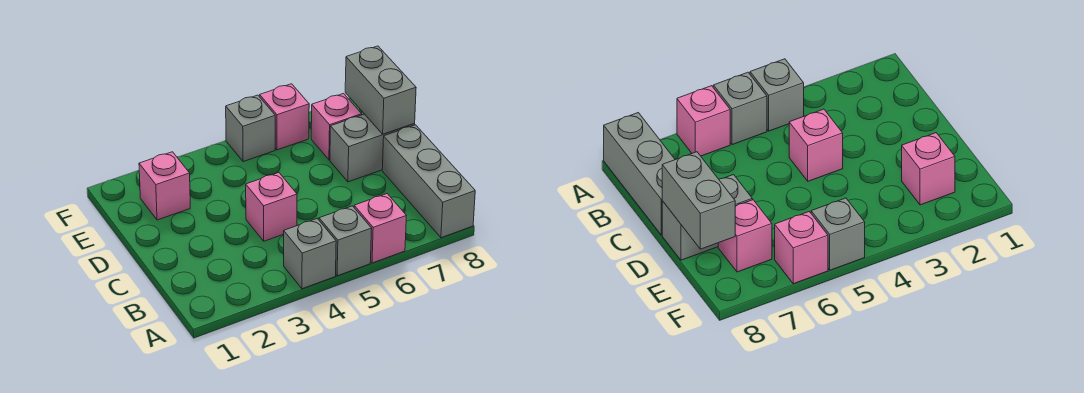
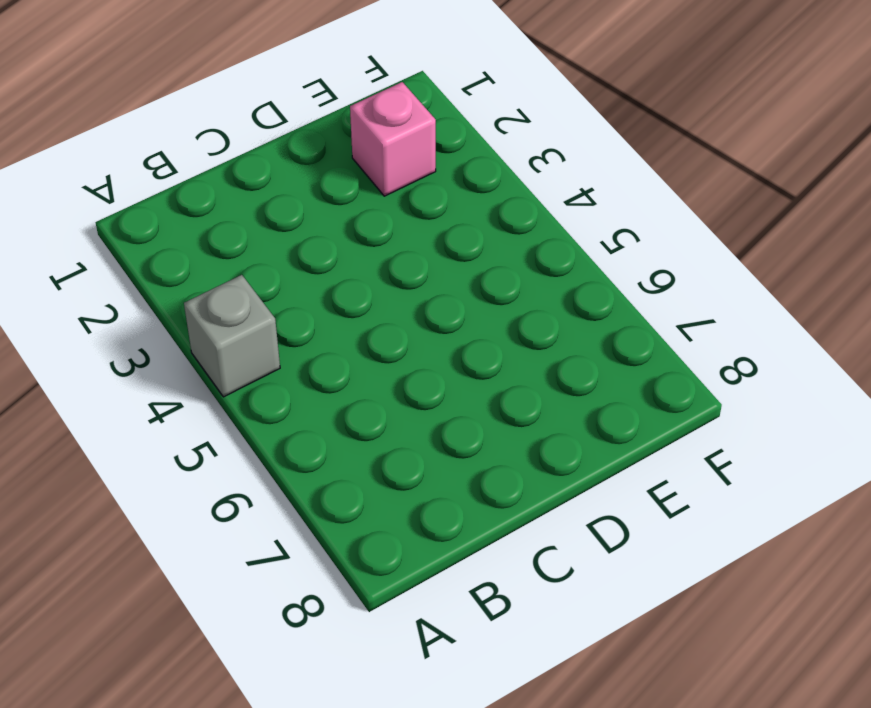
none -> grey 1x1 brick [319,206,372,276]
none -> pink 1x1 brick [354,194,406,263]

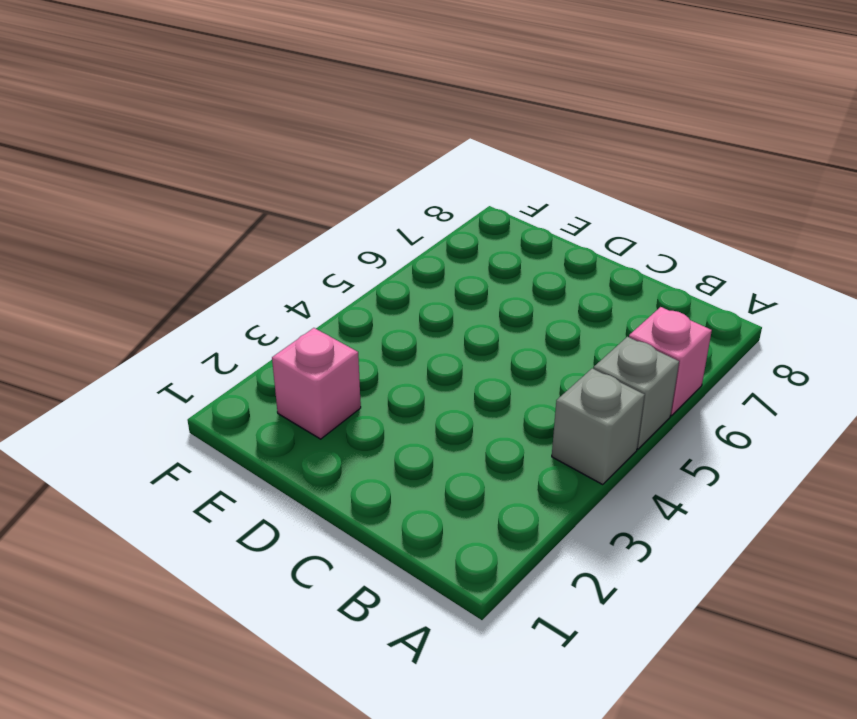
none -> grey 1x3 brick [382,125,475,238]
none -> pink 1x1 brick [246,173,297,241]

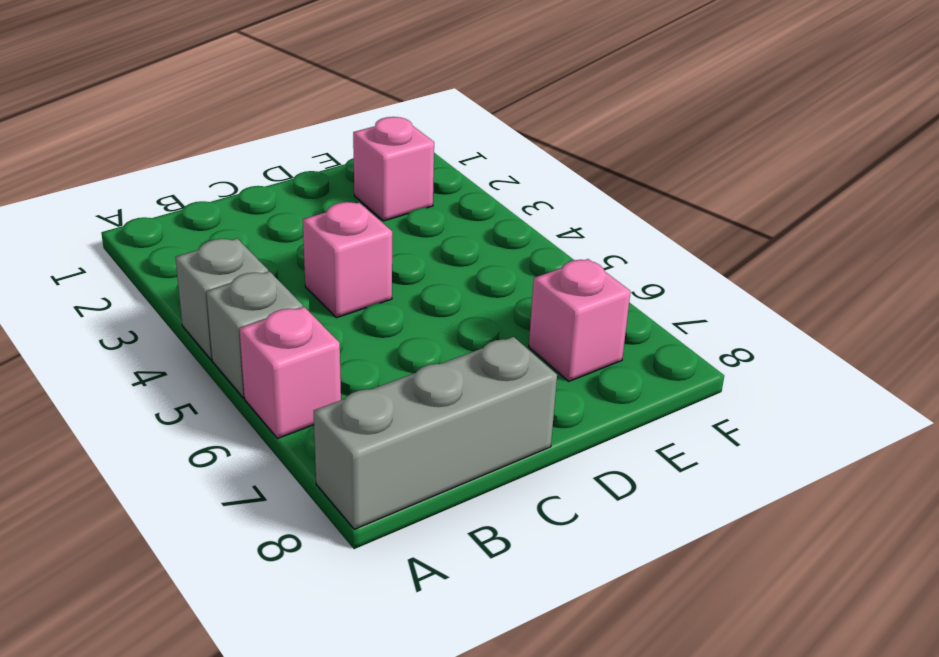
none -> grey 1x2 brick [330,114,415,182]
none -> grey 1x1 brick [226,95,275,162]

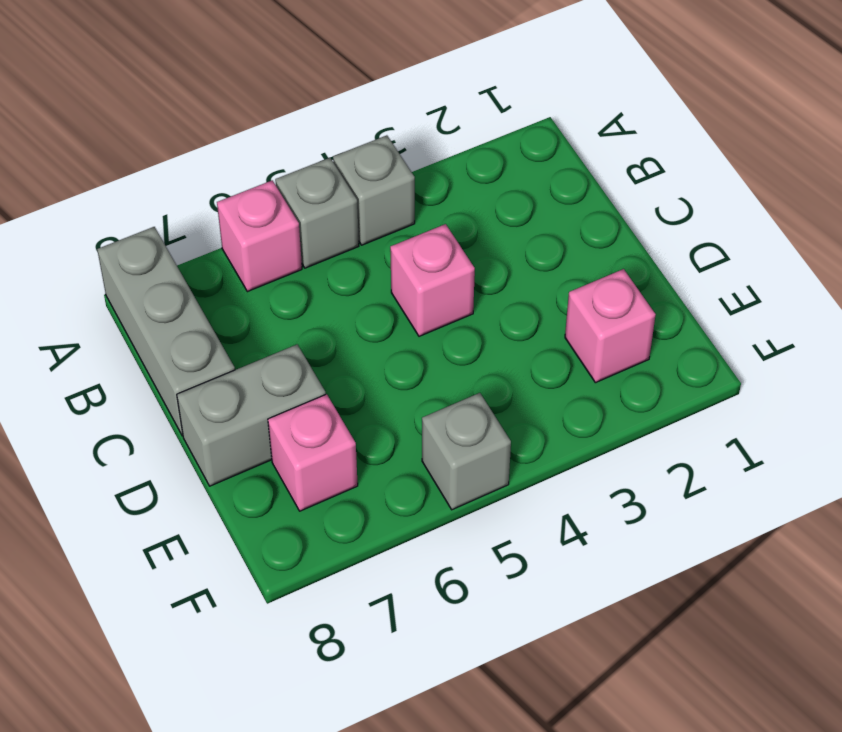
none -> pink 1x1 brick [260,84,309,150]
none -> grey 1x2 brick [345,46,416,134]

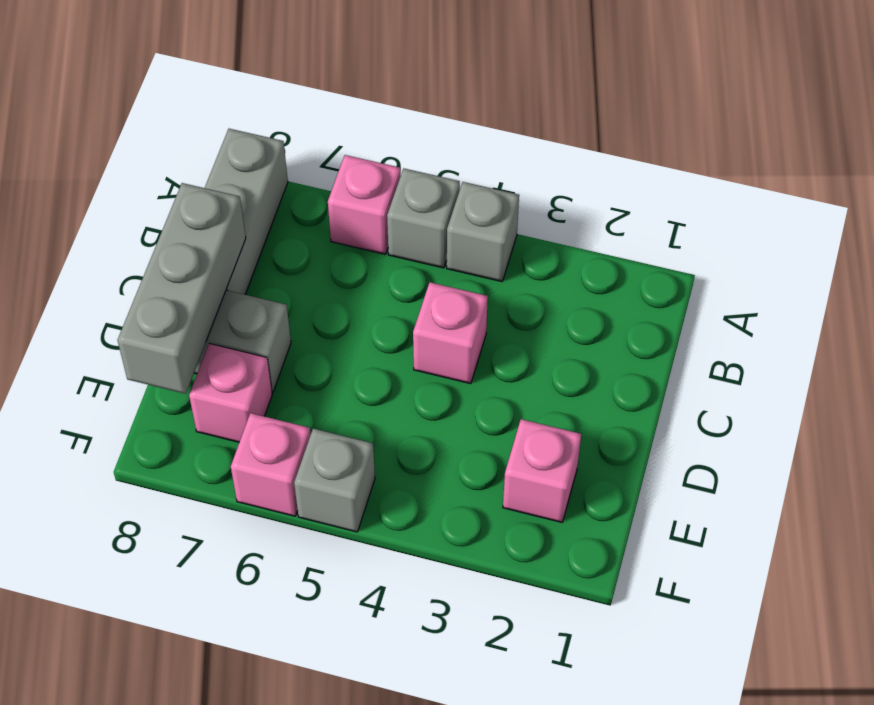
grey 1x3 brick [118,183,246,394] -> grey 1x2 brick [345,46,416,134]

